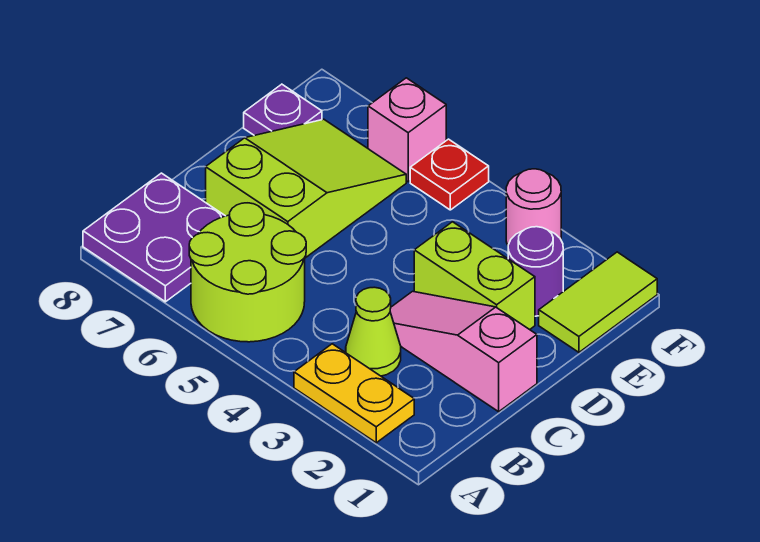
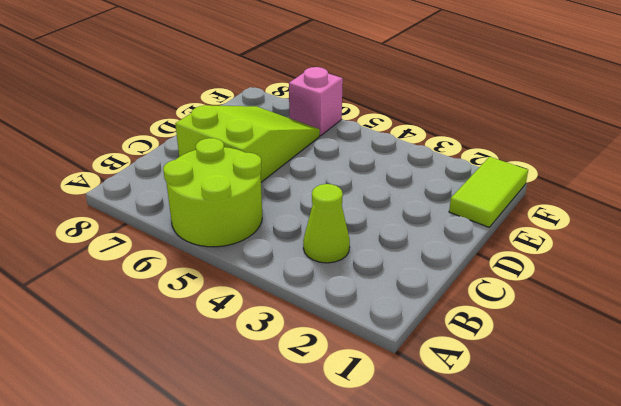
none -> yellow 1x2 plate [294,344,414,443]
none -> purple 2x2 plate [83,173,225,302]
none -> pink 1x3 slope [390,291,537,412]

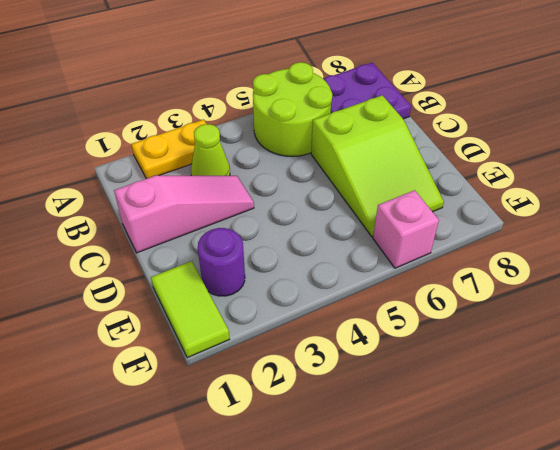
none -> lime 1x2 brick [414,222,535,330]
none -> purple 1x1 plate [244,84,322,135]
none -> pink 1x1 round brick [506,169,561,245]

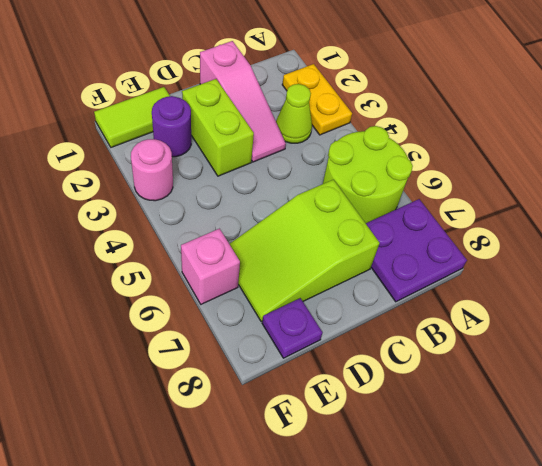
none -> red 1x1 plate [410,139,489,210]

